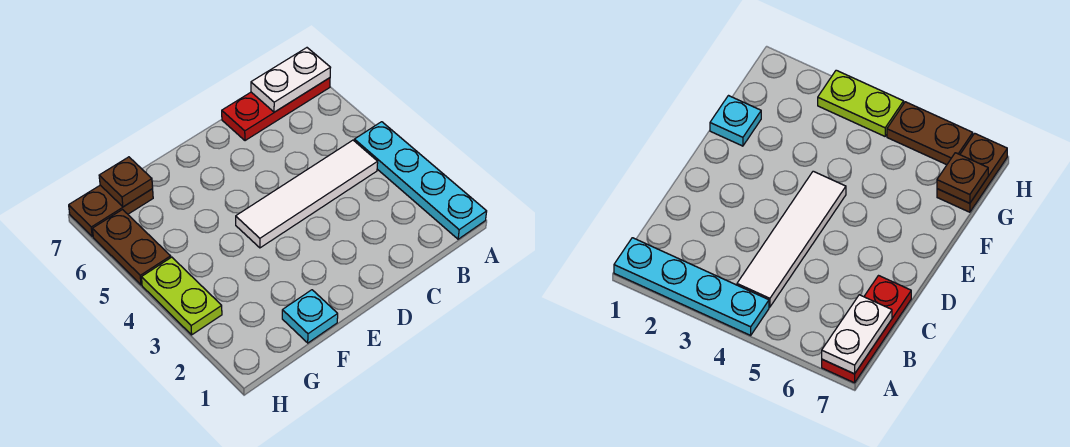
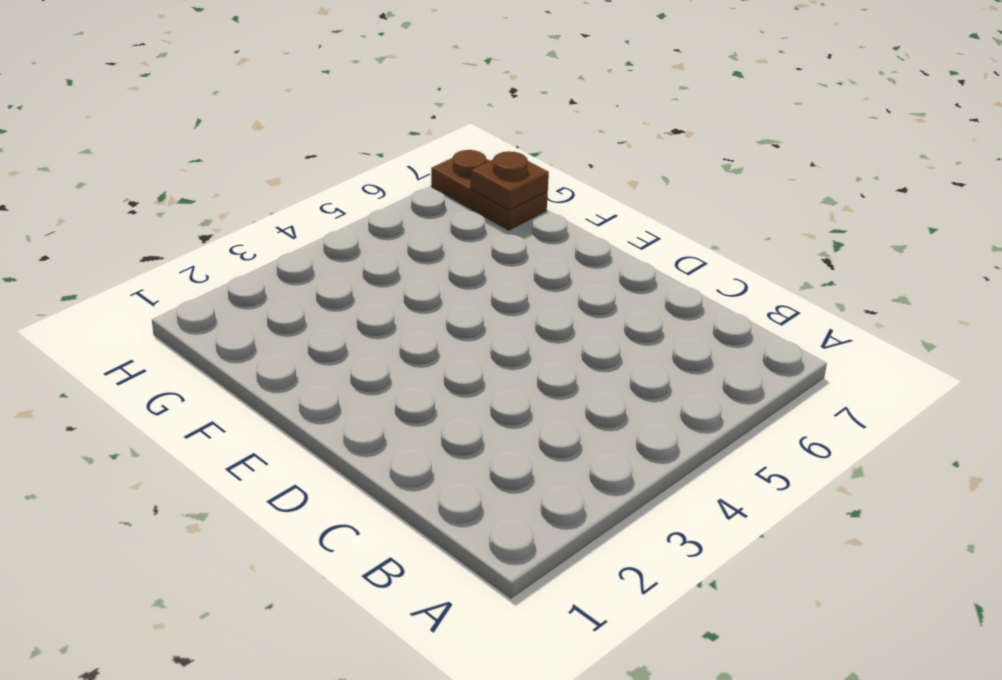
none -> cyan 1x4 plate [354,122,487,239]
none -> red 1x3 plate [222,78,330,141]

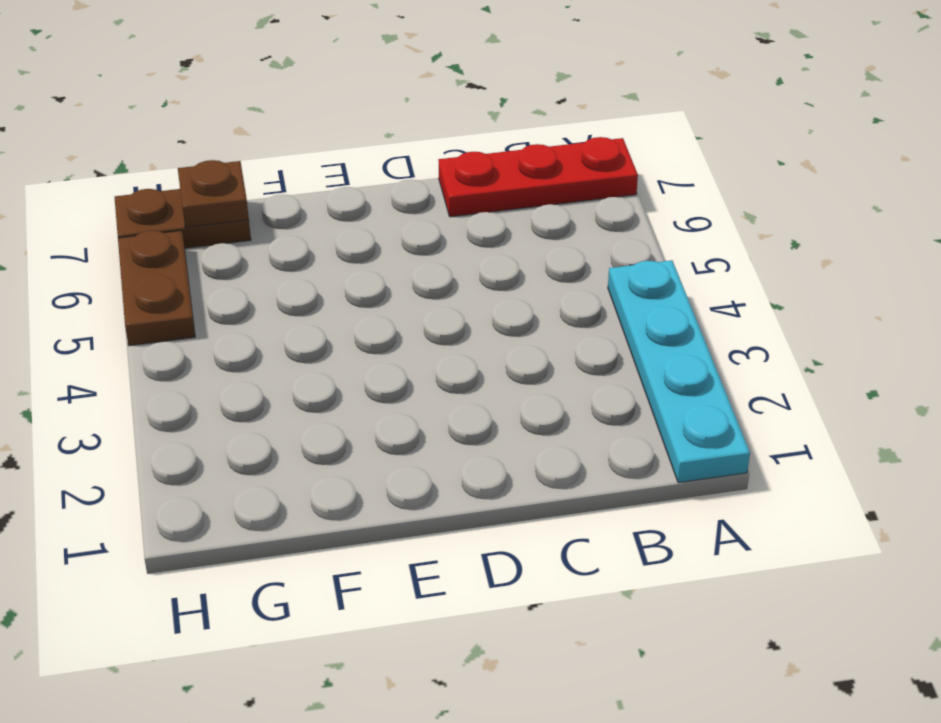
none -> white 1x4 tile [236,140,378,248]
none -> cyan 1x1 plate [282,290,338,343]

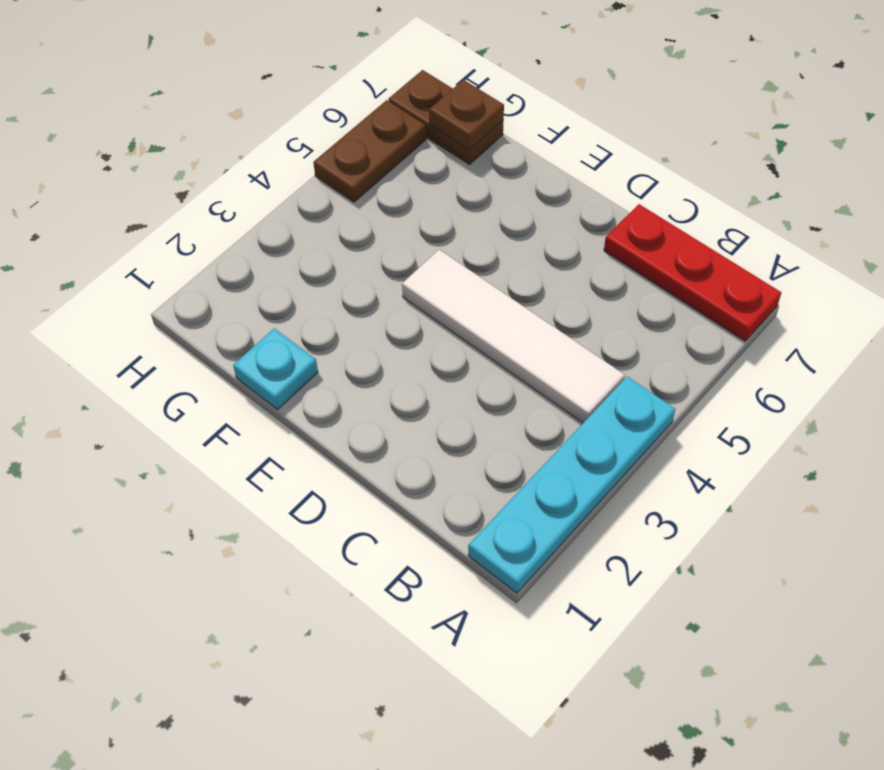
none -> lime 1x2 plate [142,257,222,335]
none -> white 1x2 plate [251,48,331,112]

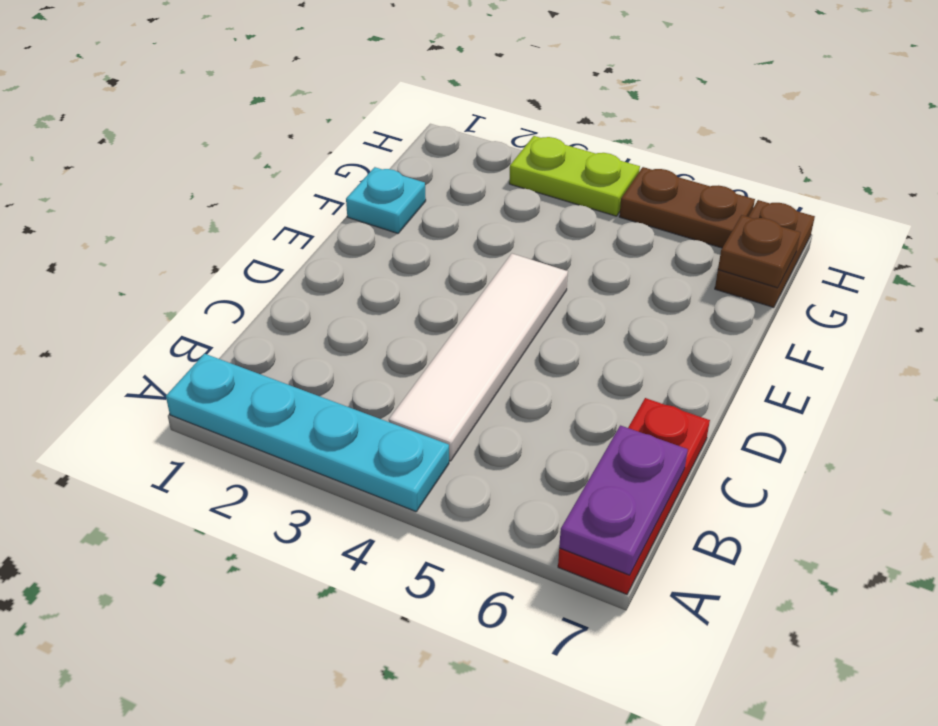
purple 1x2 plate [559,425,688,575] -> white 1x2 plate [251,48,331,112]

